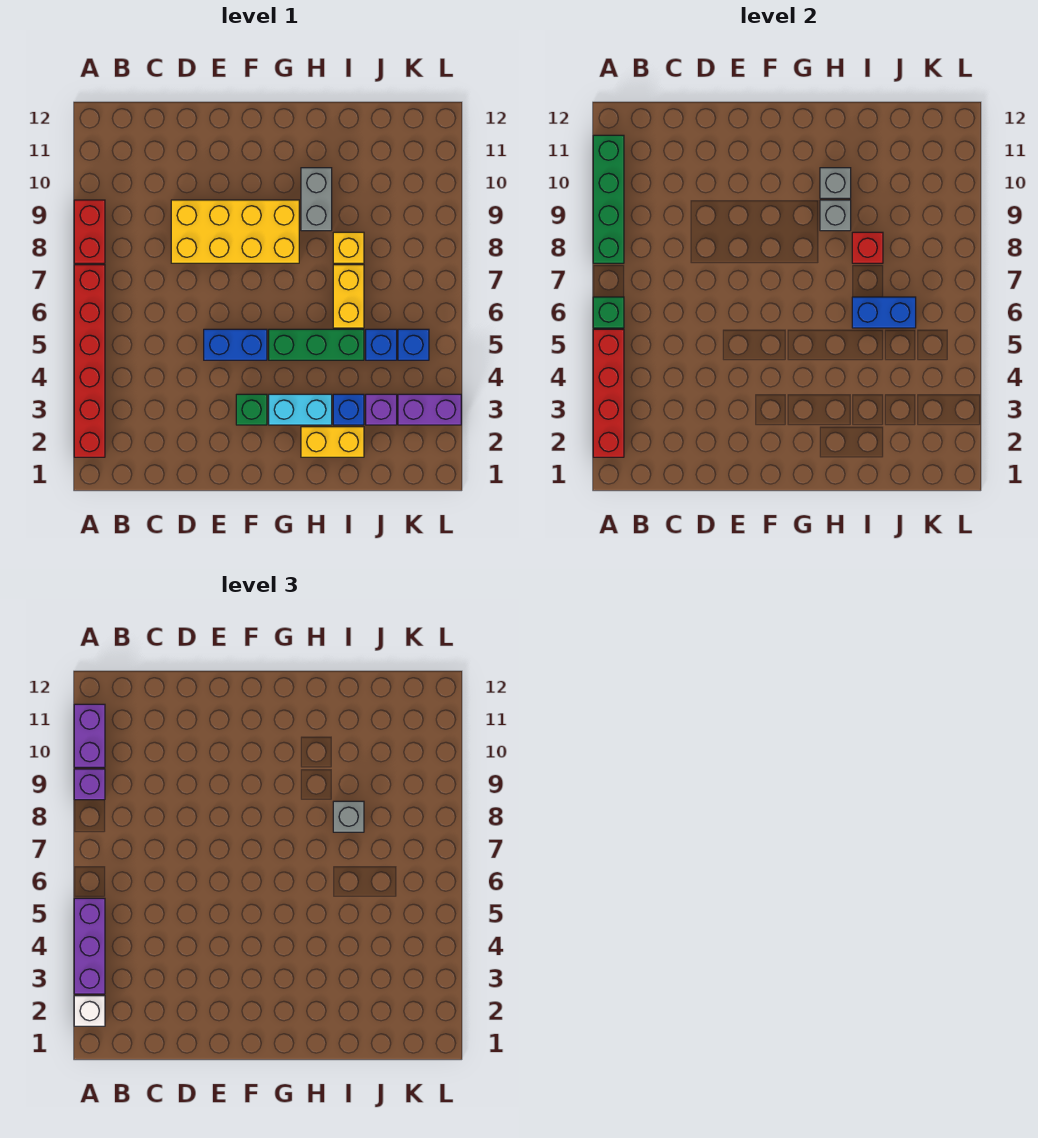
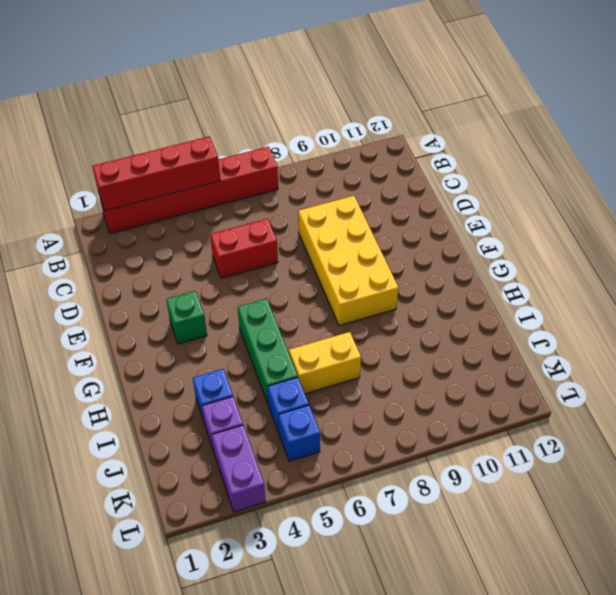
red 1x2 brick [210,219,278,278] -> red 1x2 brick moved to [74,200,105,263]
none -> blue 1x2 brick [204,329,267,360]
none -> cyan 1x2 brick [269,394,332,425]
none -> yellow 1x2 brick [301,427,364,457]

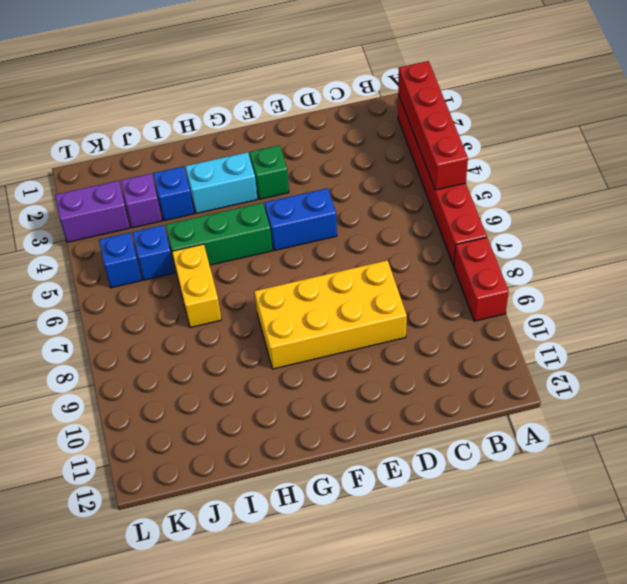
none -> yellow 1x2 brick [301,427,364,457]
none -> grey 1x2 brick [301,168,332,231]
none -> yellow 1x1 brick [333,232,364,263]

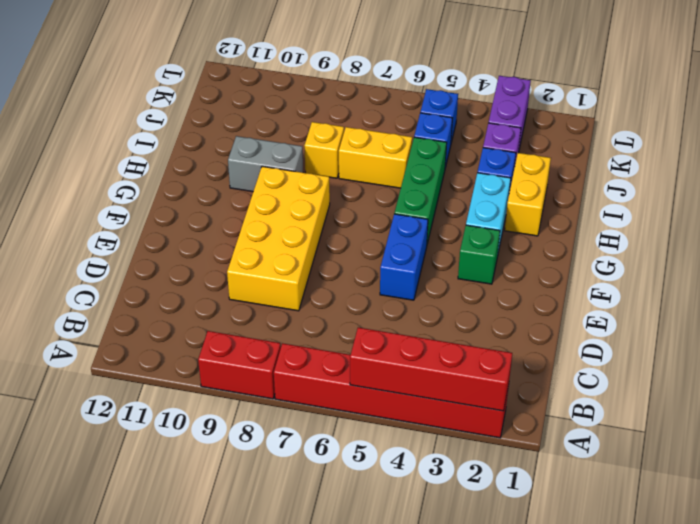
none -> green 1x1 brick [593,297,624,328]
none -> green 1x4 brick [593,135,624,263]
none -> grey 1x1 brick [820,200,851,231]

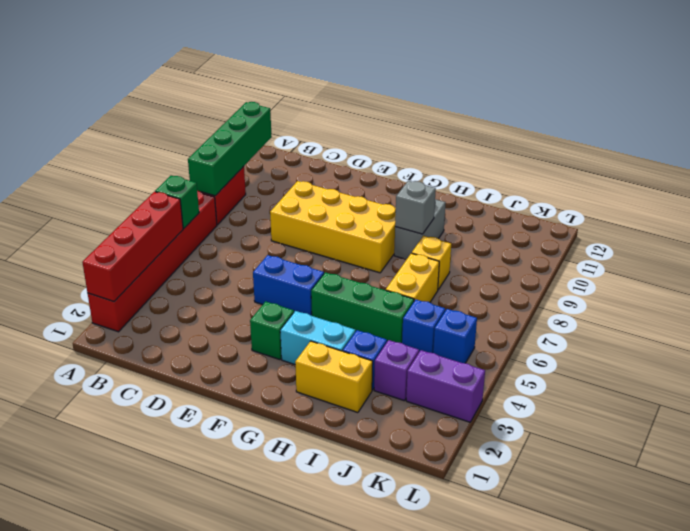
none -> grey 1x1 brick [820,168,851,198]
none -> blue 1x2 brick [852,297,916,328]
none -> red 1x1 brick [852,232,883,263]

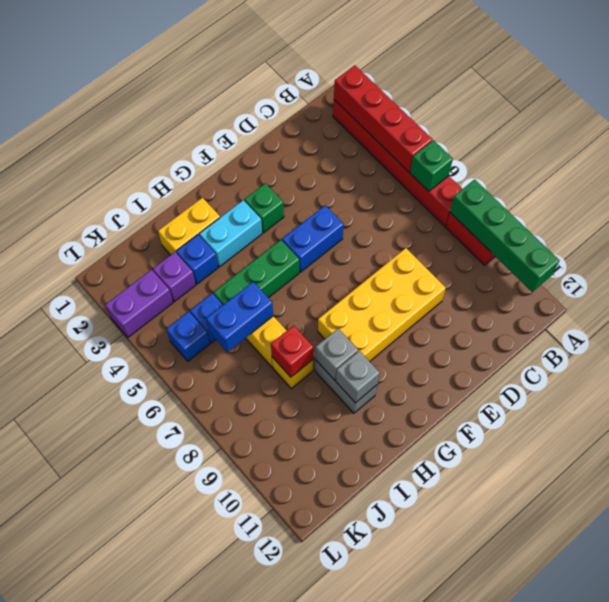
none -> white 1x1 brick [74,996,105,1026]
none -> purple 1x3 brick [74,898,105,994]
none -> purple 1x1 brick [74,769,105,800]

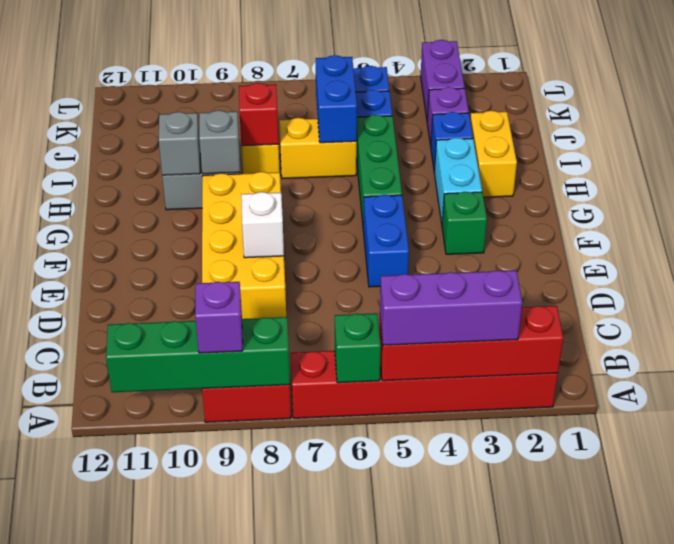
white 1x1 brick [241,192,284,258] -> white 1x1 brick moved to [74,996,105,1026]
none -> purple 1x2 brick [74,704,105,767]
none -> grey 1x1 brick [333,801,364,832]

